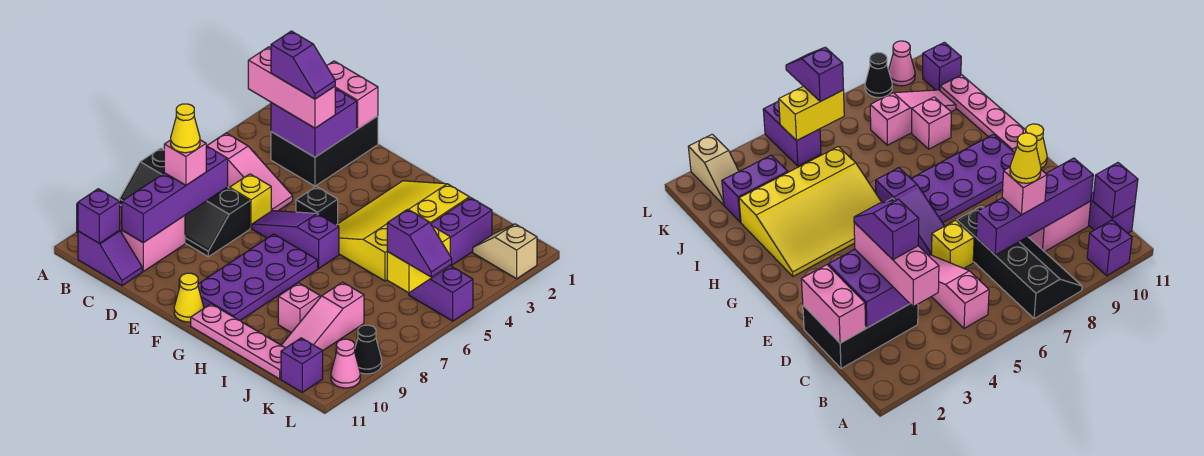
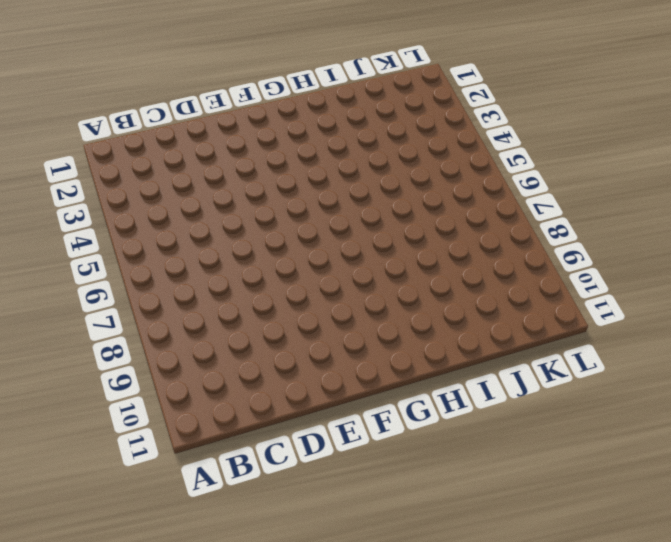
none -> black 2x4 slope [119,148,250,257]
none -> purple 1x1 brick [1087,220,1132,276]
none -> pink 1x3 slope [207,133,293,211]
none -> purple 1x2 slope [78,230,142,286]

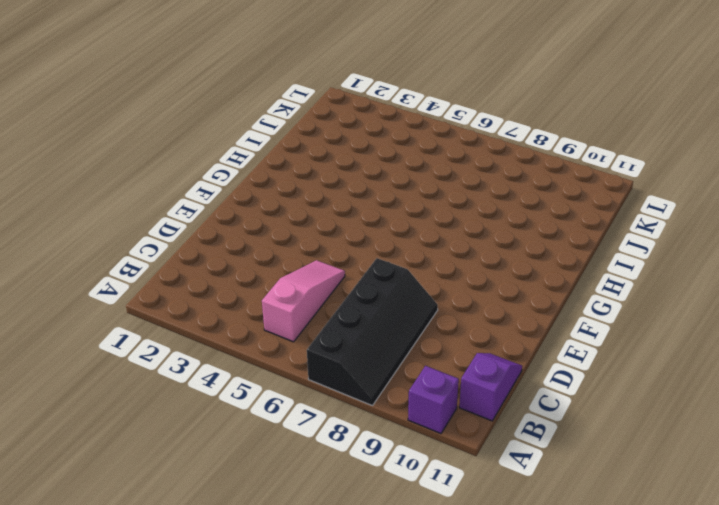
none -> black 2x3 brick [271,116,378,186]
none -> pink 1x2 brick [122,216,185,271]
none -> yellow 1x1 brick [230,174,271,228]
none -> purple 1x3 slope [252,211,339,268]

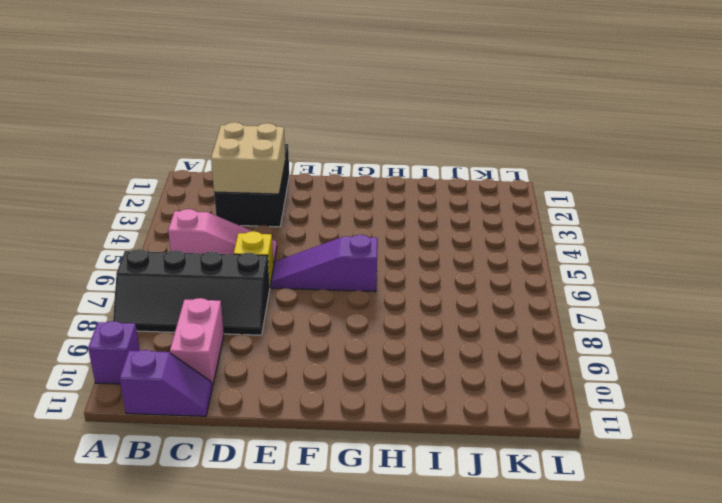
tan 2x2 brick [211,122,285,194] -> purple 2x2 brick [271,88,357,157]
none -> black 1x1 brick [296,186,338,225]
none -> purple 2x4 plate [198,234,318,321]
none -> yellow 1x1 cone [174,273,204,322]
none -> yellow 3x4 slope [337,181,469,281]

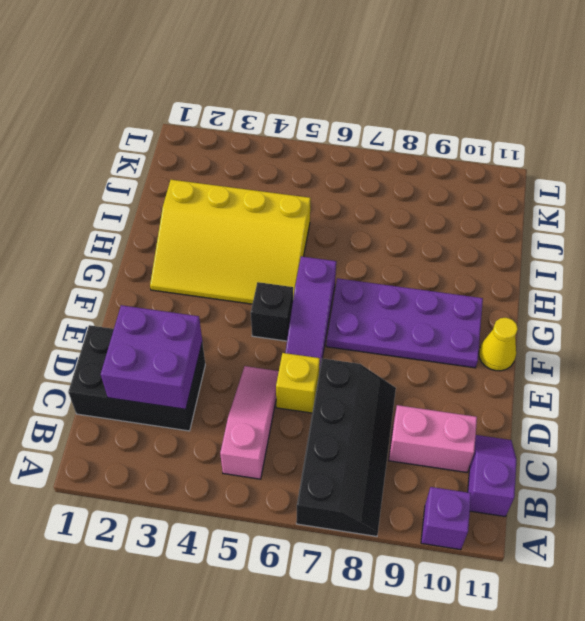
none -> pink 1x4 plate [191,304,286,379]
none -> pink 1x1 brick [278,283,320,333]
none -> purple 1x2 brick [431,198,492,266]
none -> pink 1x3 slope [281,282,364,351]

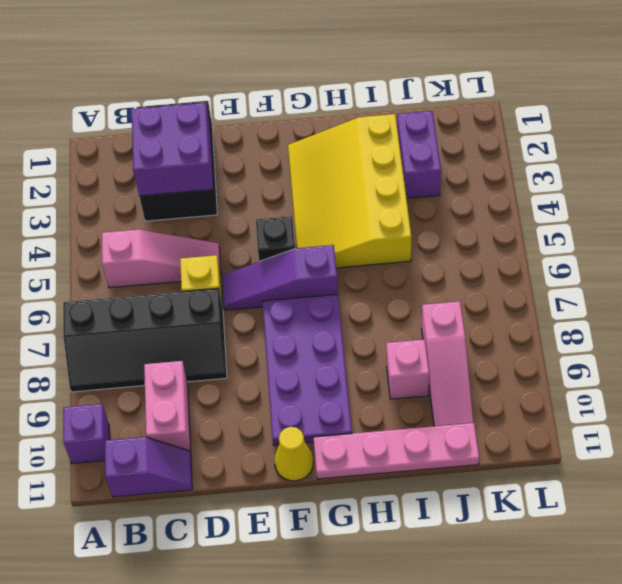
none -> tan 1x2 slope [473,224,537,279]
none -> purple 1x2 brick [409,266,473,321]
none -> purple 1x1 brick [281,338,323,392]
none -> black 1x1 cone [355,325,382,374]

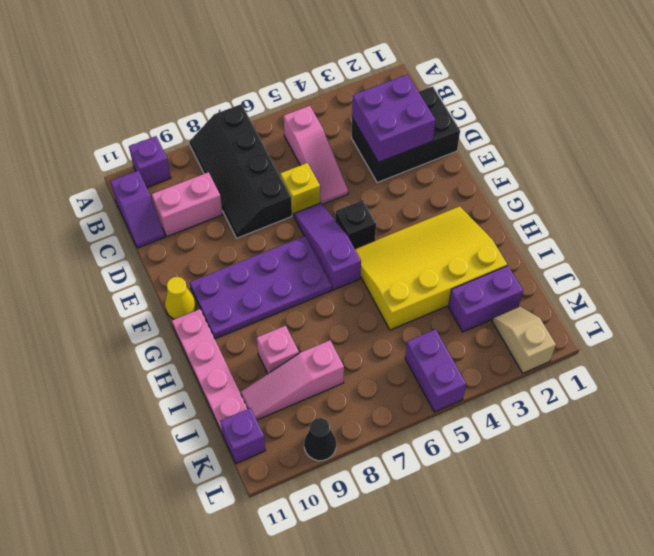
none -> pink 1x1 cone [331,339,360,388]
none -> purple 1x1 brick [78,189,120,243]
none -> pink 1x2 brick [327,61,378,129]
none -> purple 1x4 brick [122,146,228,243]

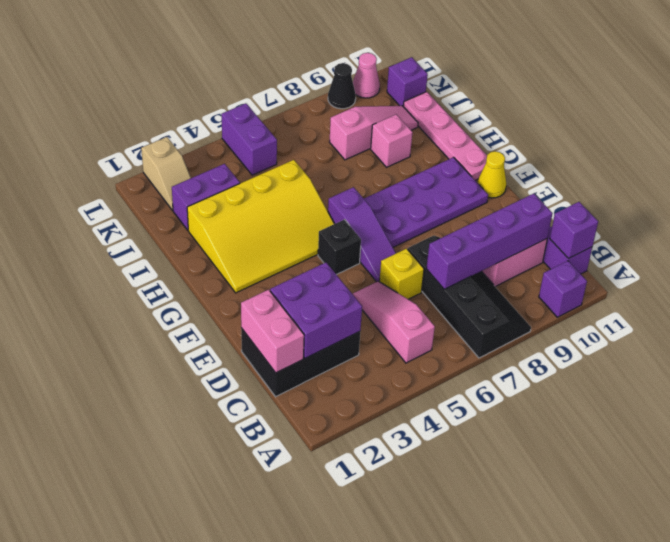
none -> yellow 1x2 brick [387,226,450,293]
none -> pink 1x3 brick [248,47,335,128]
none -> pink 1x1 brick [164,140,206,185]
none -> purple 1x2 slope [387,209,452,277]

